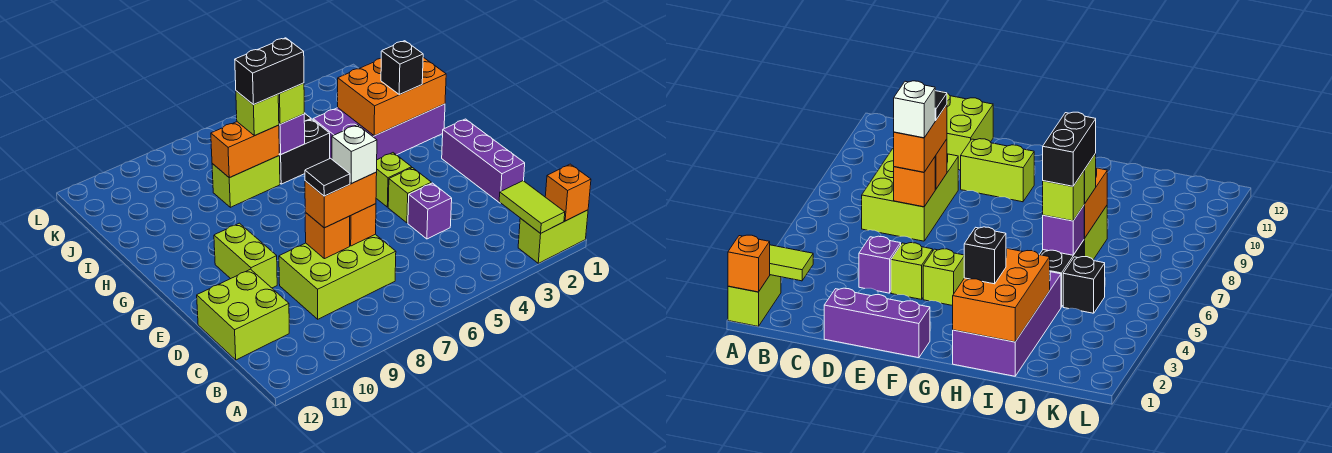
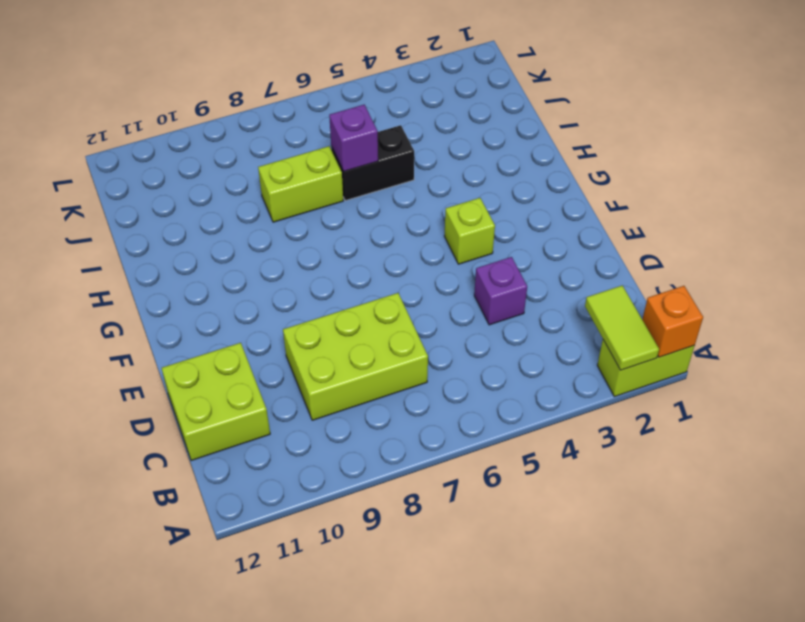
none -> purple 1x3 brick [442,119,525,203]
none -> lime 1x1 brick [388,168,431,223]
none -> lime 1x2 brick [214,223,277,288]

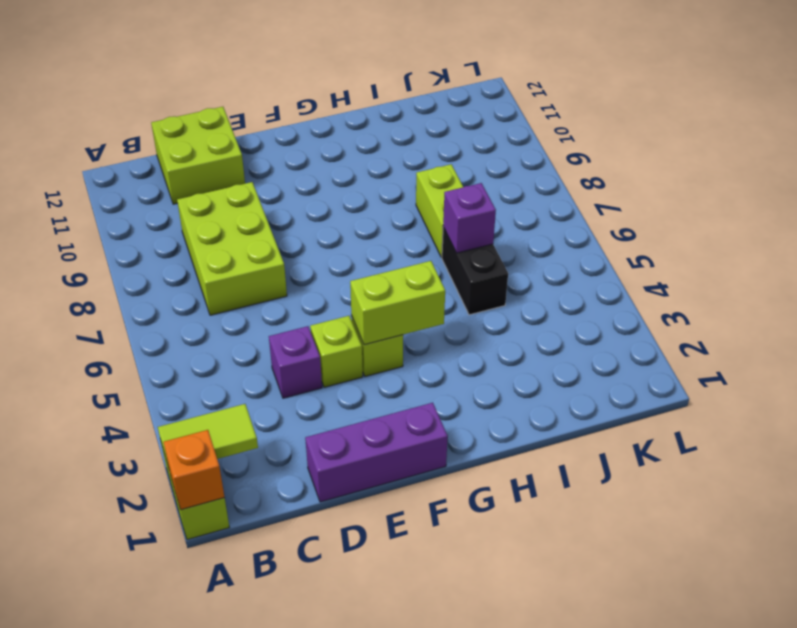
lime 1x2 brick [350,261,445,345] -> lime 1x2 brick moved to [214,223,277,288]
none -> purple 2x4 brick [313,104,445,160]
none -> black 1x1 brick [1063,256,1105,313]
none -> orange 1x1 brick [350,204,376,246]

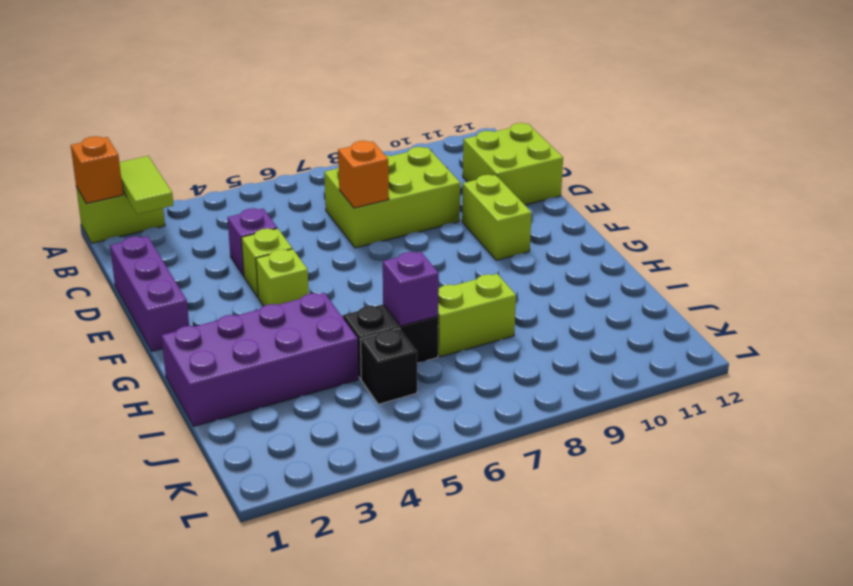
none -> orange 1x1 brick [305,212,350,259]
none -> orange 2x3 brick [338,57,446,136]
none -> orange 1x2 brick [211,122,279,178]

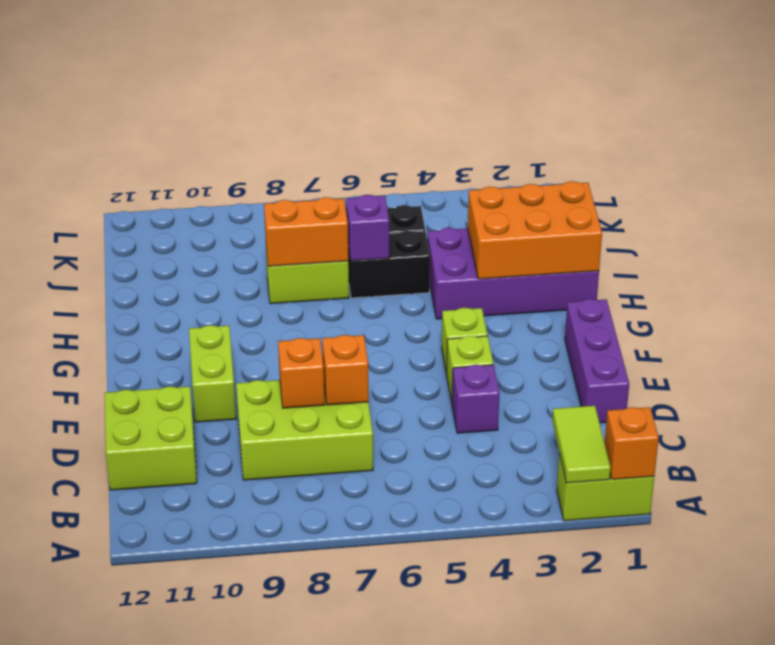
none -> orange 1x2 brick [305,172,377,228]
none -> black 1x1 brick [381,41,423,95]
none -> lime 1x1 brick [278,83,304,124]

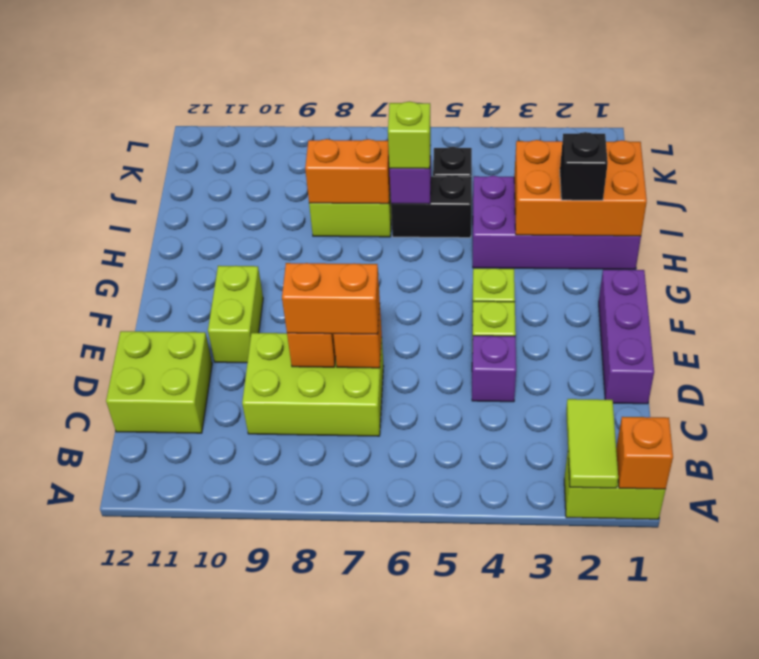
none -> lime 1x1 brick [236,91,279,136]
none -> white 1x1 brick [332,125,377,184]
none -> black 1x1 tile [305,158,350,196]

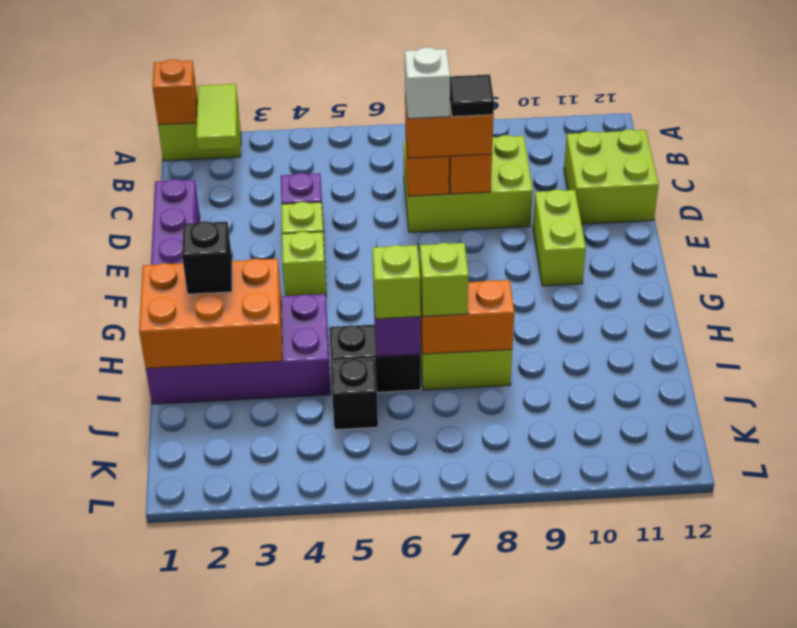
none -> black 1x2 brick [235,38,304,105]

